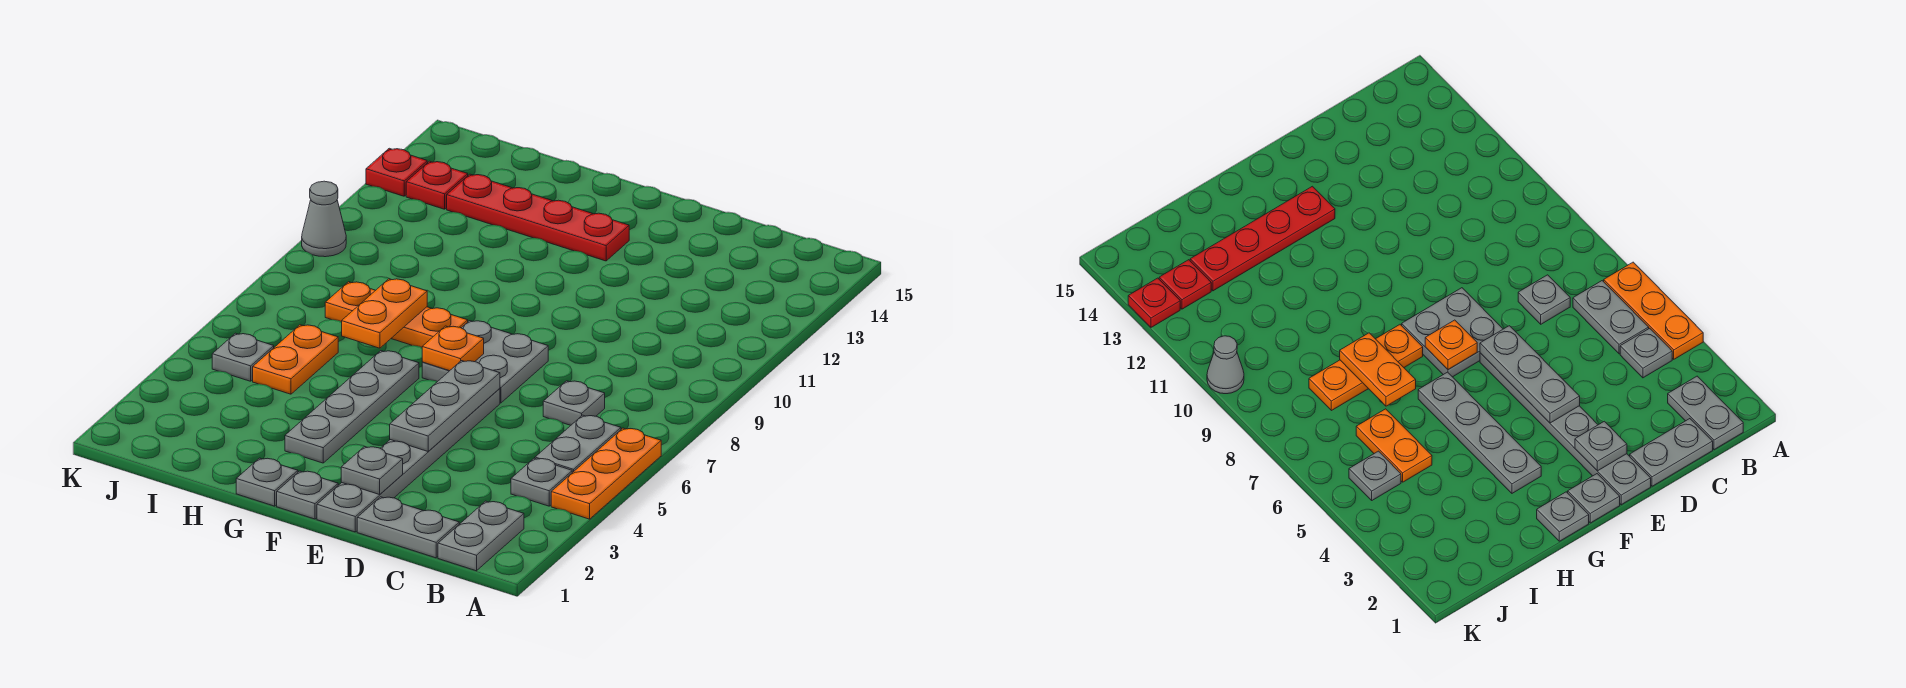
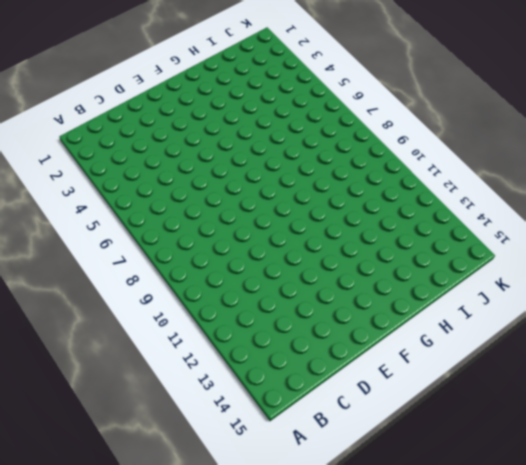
none -> orange 1x3 plate [551,428,661,519]
none -> grey 1x2 plate [438,501,524,571]
none -> grey 1x1 plate [511,458,572,506]

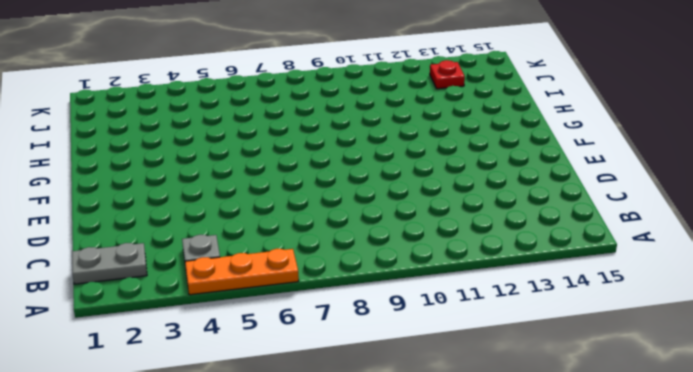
none -> grey 1x2 plate [535,415,621,473]
none -> grey 1x2 plate [357,497,459,558]
none -> grey 1x1 plate [543,381,605,425]

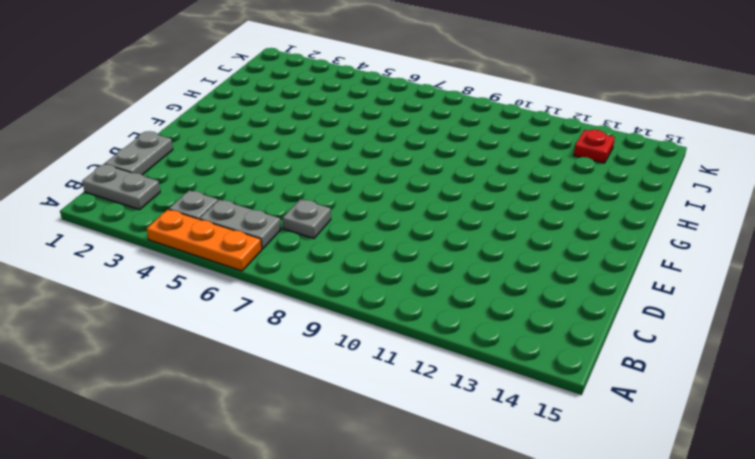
none -> grey 1x6 plate [317,389,500,532]
none -> grey 2x2 plate [422,321,548,403]
none -> grey 1x1 plate [277,471,338,519]

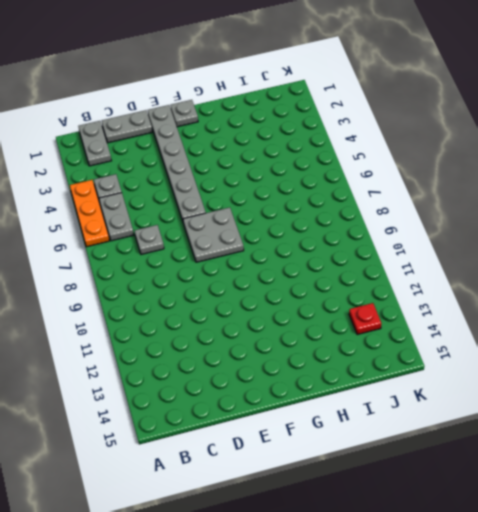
none -> red 1x4 plate [447,174,629,261]
none -> grey 1x1 plate [236,458,298,506]
none -> grey 1x4 plate [285,351,419,463]

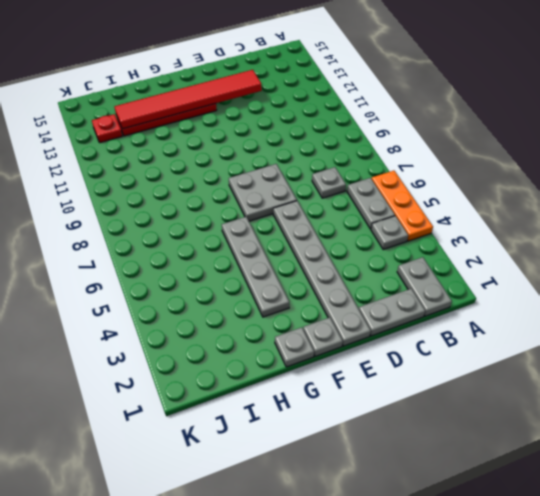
red 1x6 tile [114,70,262,129] -> none
none -> orange 1x3 plate [325,282,468,347]
none -> orange 1x2 plate [253,325,338,394]
none -> grey 1x1 plate [212,333,274,381]

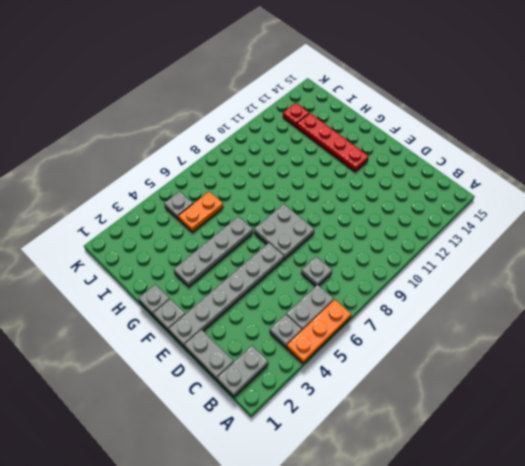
none -> orange 1x3 plate [325,282,468,347]
none -> grey 1x1 cone [302,181,346,257]
none -> red 1x1 plate [366,148,427,196]

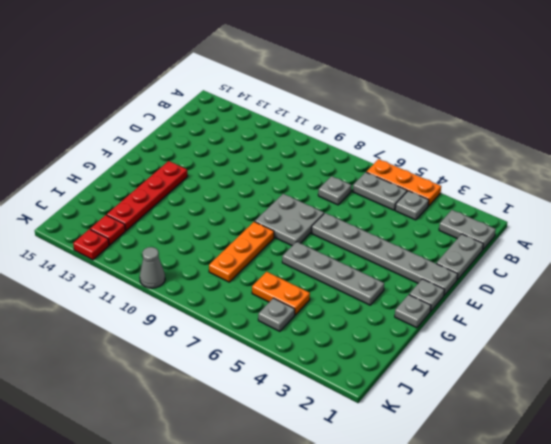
none -> grey 1x1 plate [341,446,403,495]
none -> grey 1x3 plate [390,361,500,451]
none -> orange 1x1 plate [422,326,484,371]

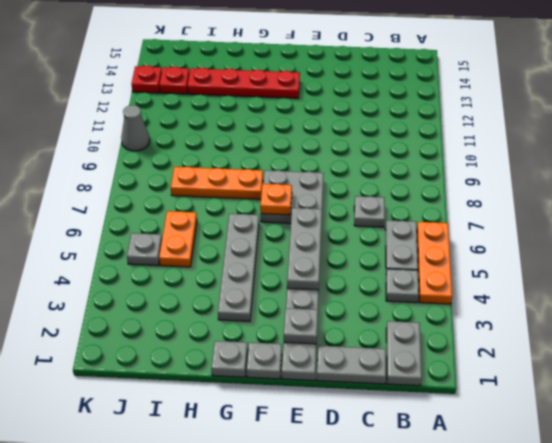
none -> orange 1x2 plate [342,279,427,348]

